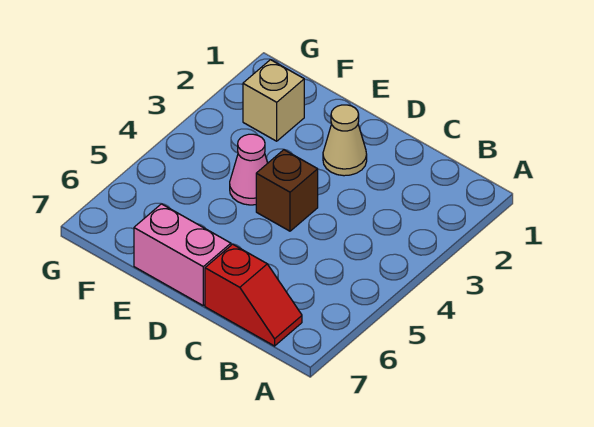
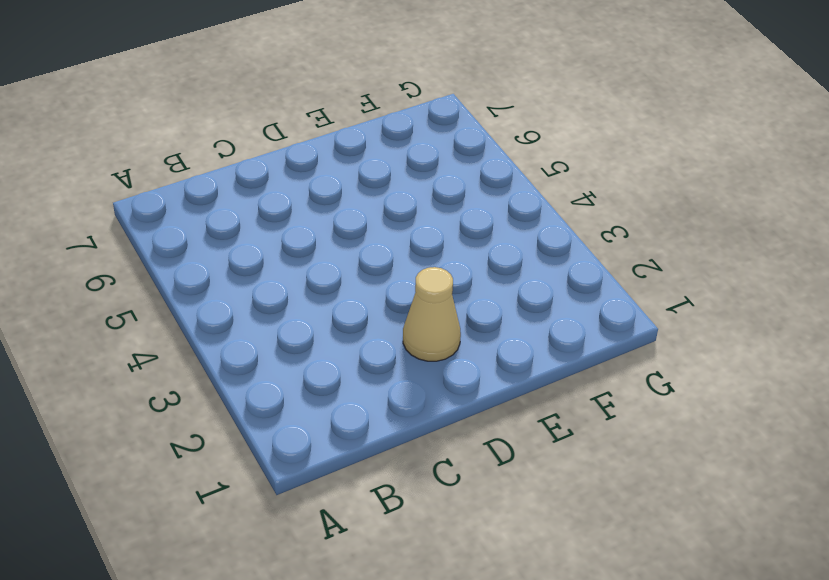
none -> red 1x2 slope [205,244,302,346]
none -> brown 1x1 brick [256,150,318,231]

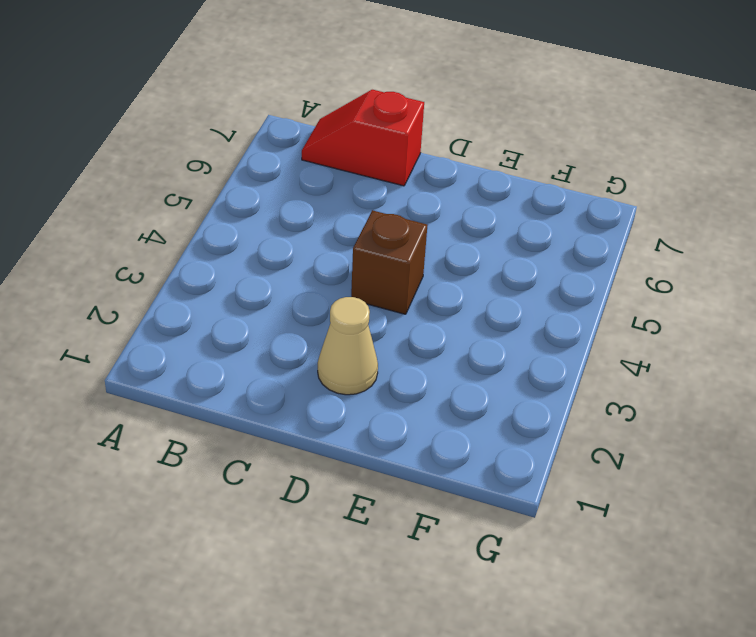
none -> pink 1x2 brick [134,204,231,305]
none -> pink 1x1 cone [230,134,268,205]

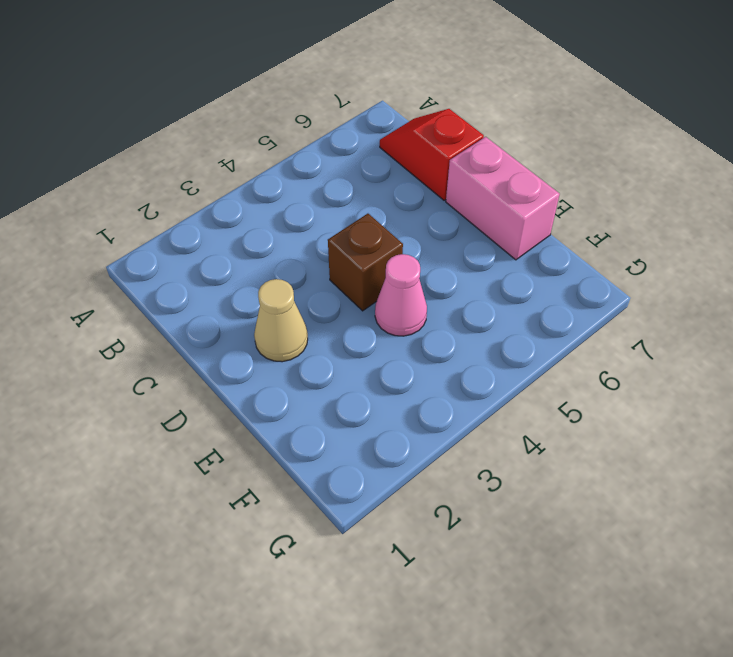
none -> tan 1x1 brick [243,60,304,141]

